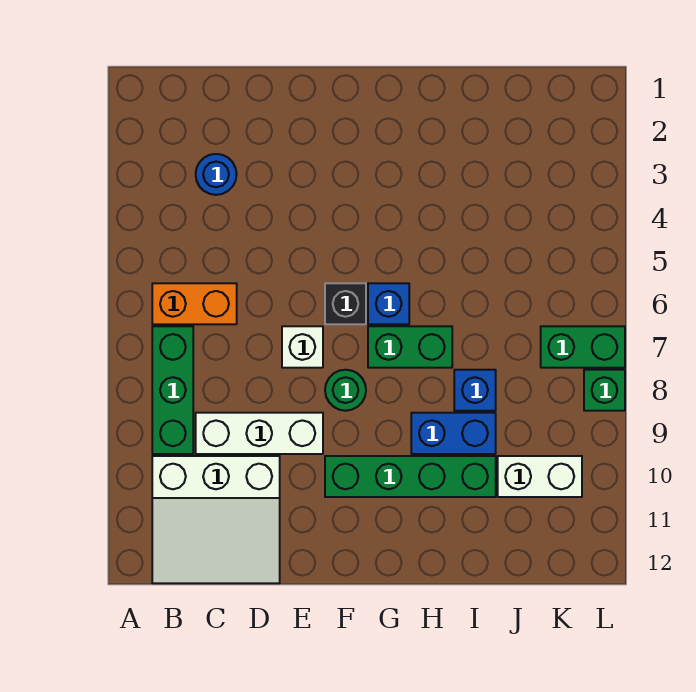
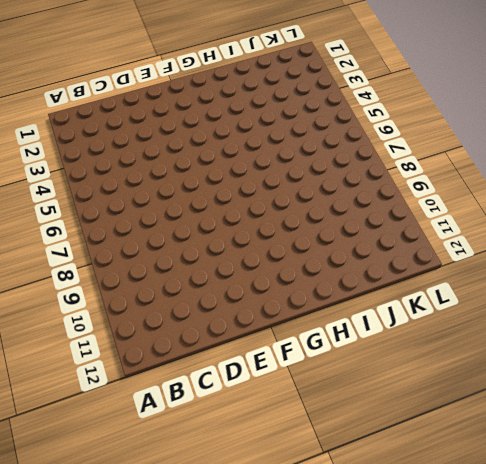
none -> orange 1x2 brick [152,283,237,324]
none -> green 1x3 brick [152,326,193,454]
none -> white 3x3 slope [152,456,280,583]

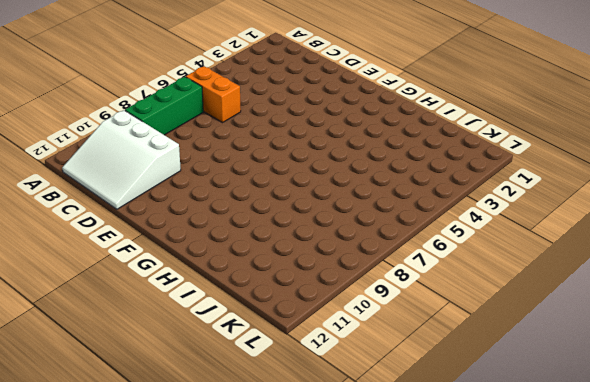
none -> blue 1x1 round brick [196,154,237,195]
none -> white 1x3 brick [196,413,323,454]
none -> white 1x1 brick [282,326,323,368]

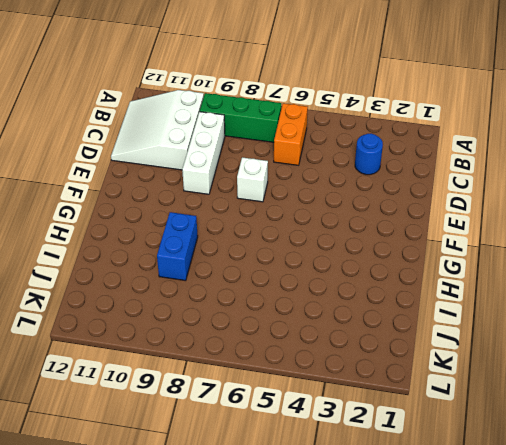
none -> black 1x1 brick [325,283,366,324]
none -> green 1x1 round brick [325,370,366,411]
none -> green 1x4 brick [325,456,496,497]

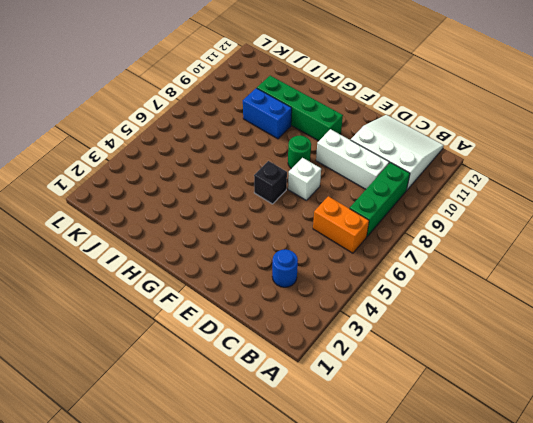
none -> blue 1x1 brick [368,283,409,324]
none -> green 1x2 brick [368,326,452,368]
none -> blue 1x1 brick [454,370,496,411]

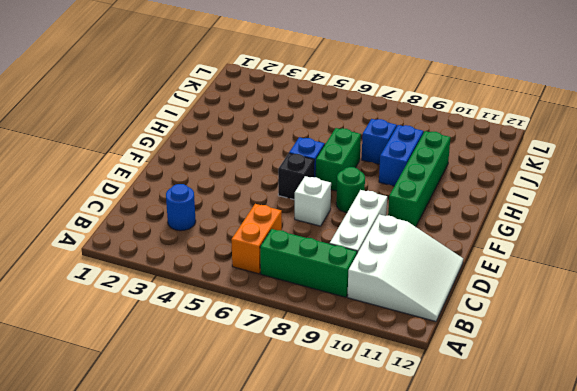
none -> white 1x2 brick [498,456,582,497]
none -> green 1x2 brick [541,326,625,368]
none -> green 1x1 brick [584,370,625,411]

